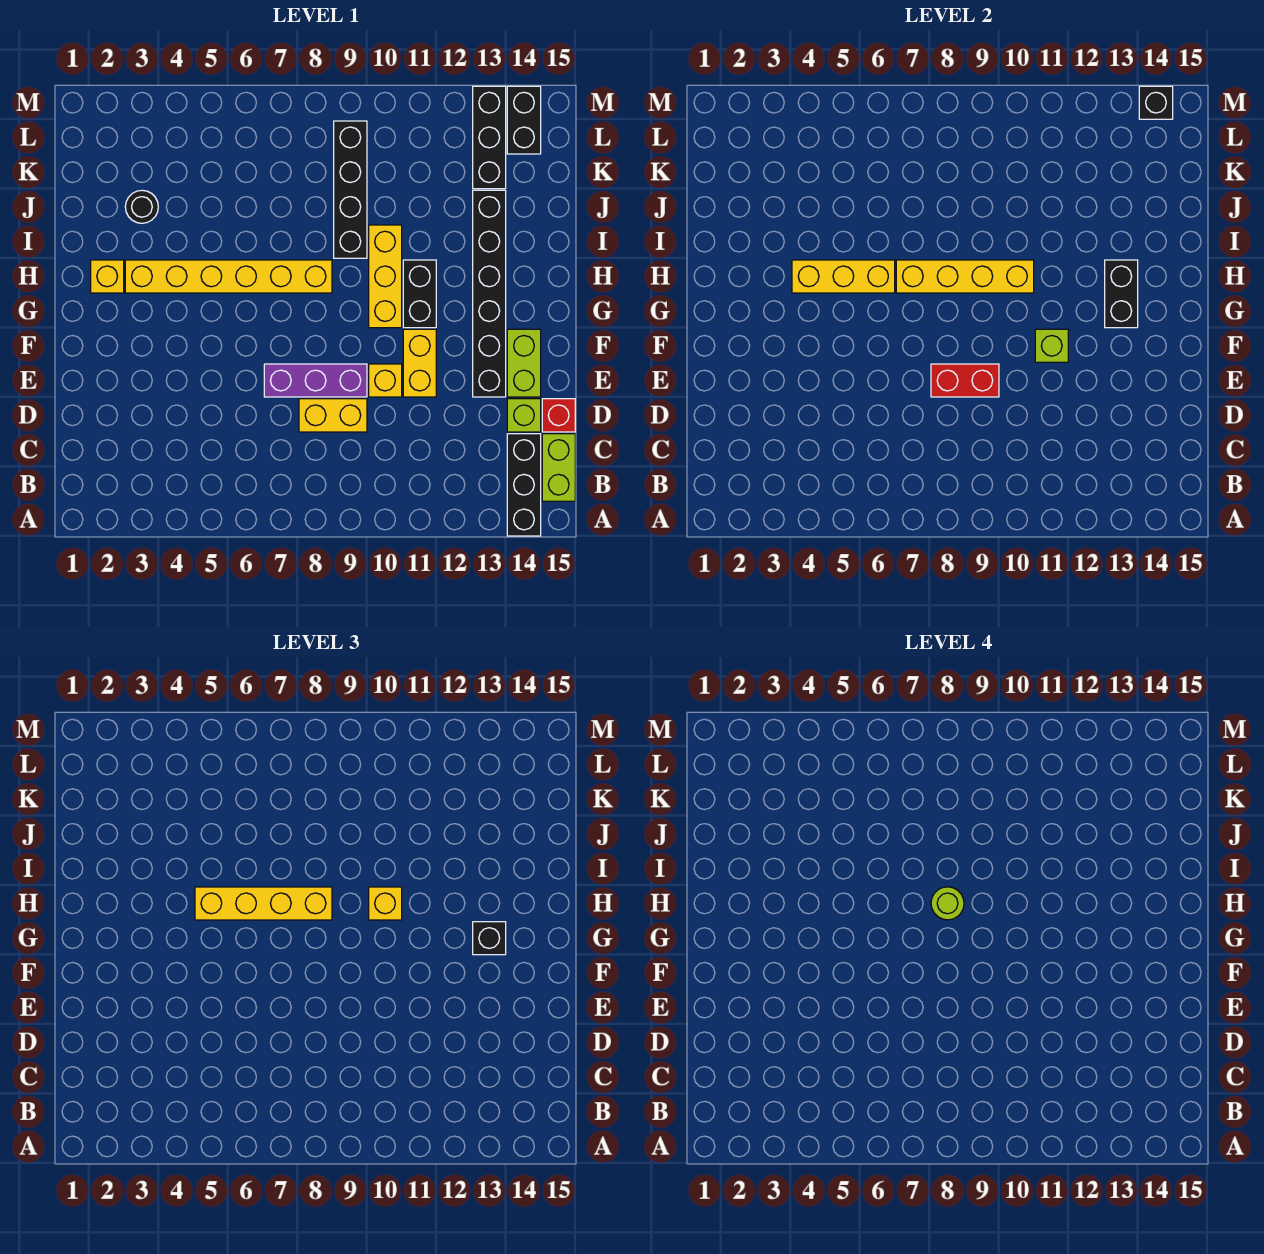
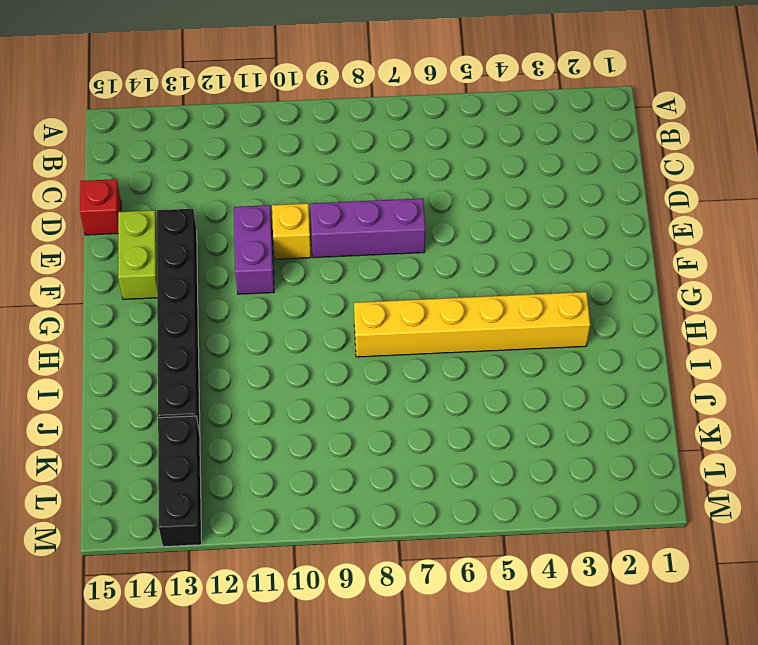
purple 1x2 brick [234,205,274,294] -> yellow 1x2 brick [403,329,436,397]
none -> black 1x3 brick [507,434,541,536]
none -> lime 1x2 brick [542,434,575,501]
none -> yellow 1x2 brick [299,399,367,432]

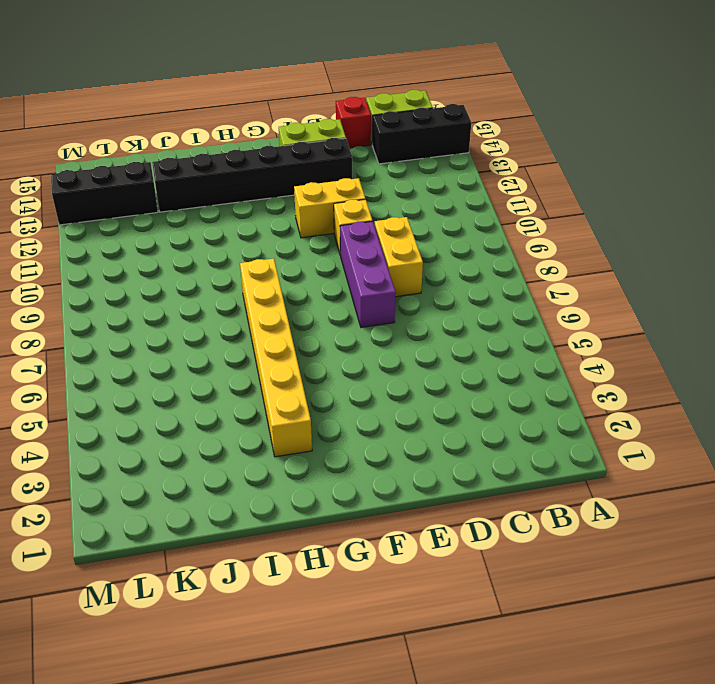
none -> lime 1x1 brick [507,399,541,432]
none -> yellow 1x3 brick [369,225,402,328]
none -> black 1x2 brick [403,260,436,328]

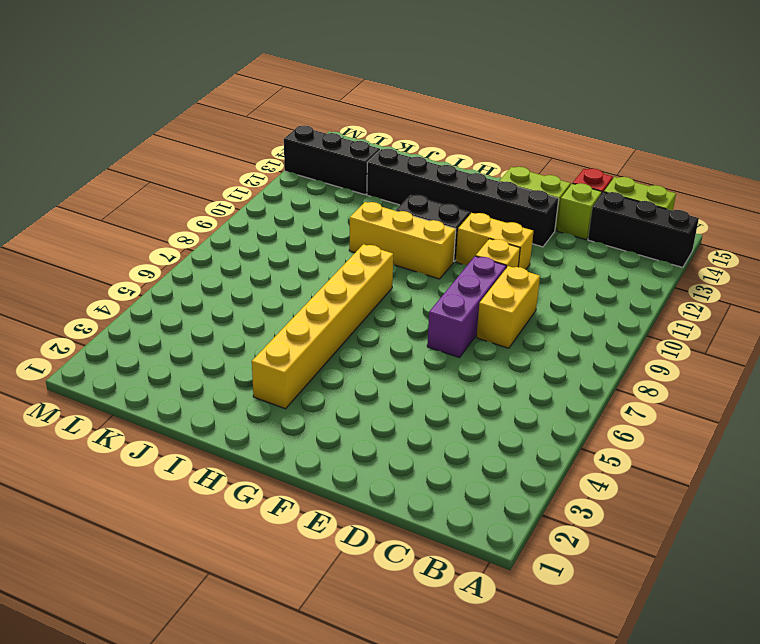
none -> yellow 1x1 brick [91,260,124,293]
none -> black 1x4 brick [334,121,367,258]
none -> black 1x1 round brick [125,190,158,223]

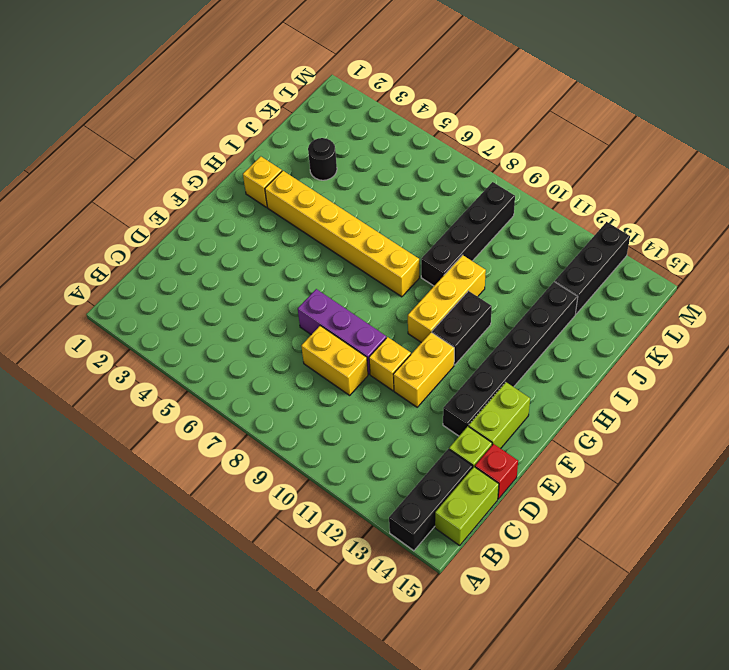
none -> black 1x2 brick [507,86,541,154]
none -> red 1x2 brick [931,364,999,397]
none -> lime 1x1 brick [1035,329,1068,362]

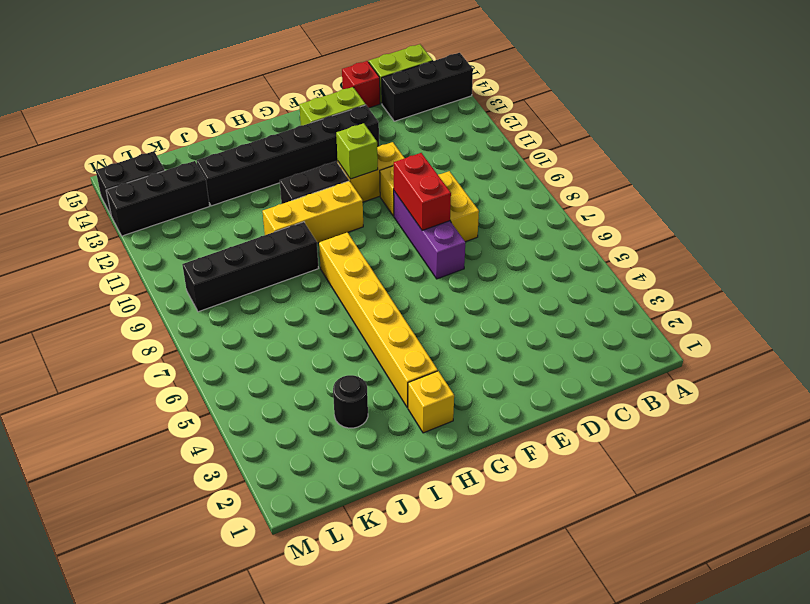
none -> lime 1x1 brick [507,399,541,432]
none -> black 1x2 brick [1105,260,1138,328]
none -> yellow 1x3 brick [792,260,895,293]

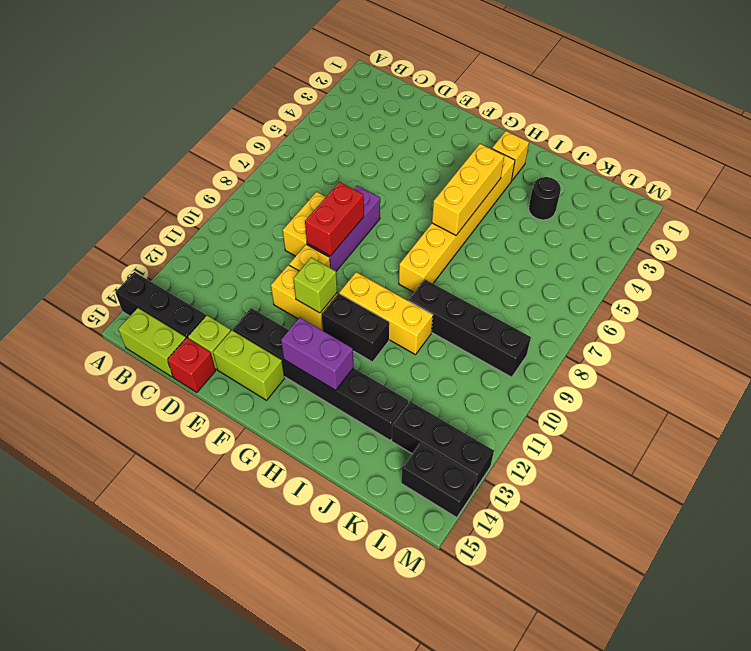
purple 1x2 brick [281,318,353,390] -> black 1x2 brick [1105,260,1138,328]
none -> yellow 1x4 brick [896,260,1034,293]
none -> black 1x1 brick [1139,86,1173,119]
none -> black 1x1 brick [473,922,506,955]

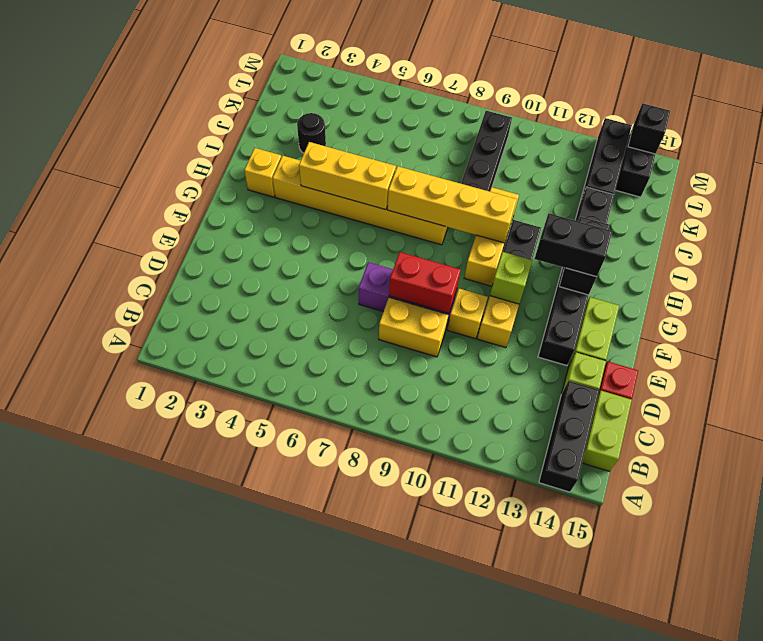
black 1x2 brick [535,213,612,277] -> black 1x1 brick [473,922,506,955]
none -> yellow 1x4 brick [195,887,332,920]
none -> yellow 1x1 brick [369,887,402,920]
none -> lime 1x1 round brick [931,887,964,920]

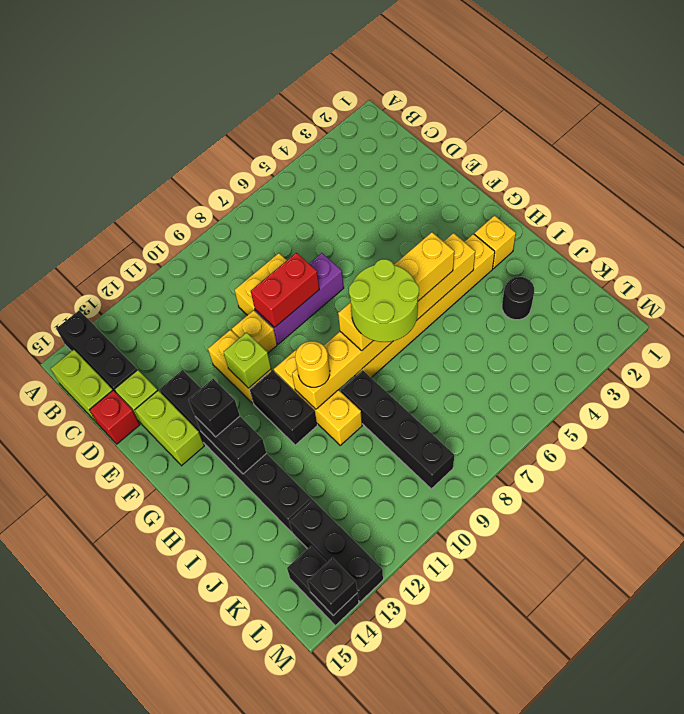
lime 2x2 round brick [349,259,419,342] -> lime 1x1 round brick [931,887,964,920]
yellow 1x1 round brick [295,341,330,387] -> yellow 1x1 brick [369,887,402,920]

